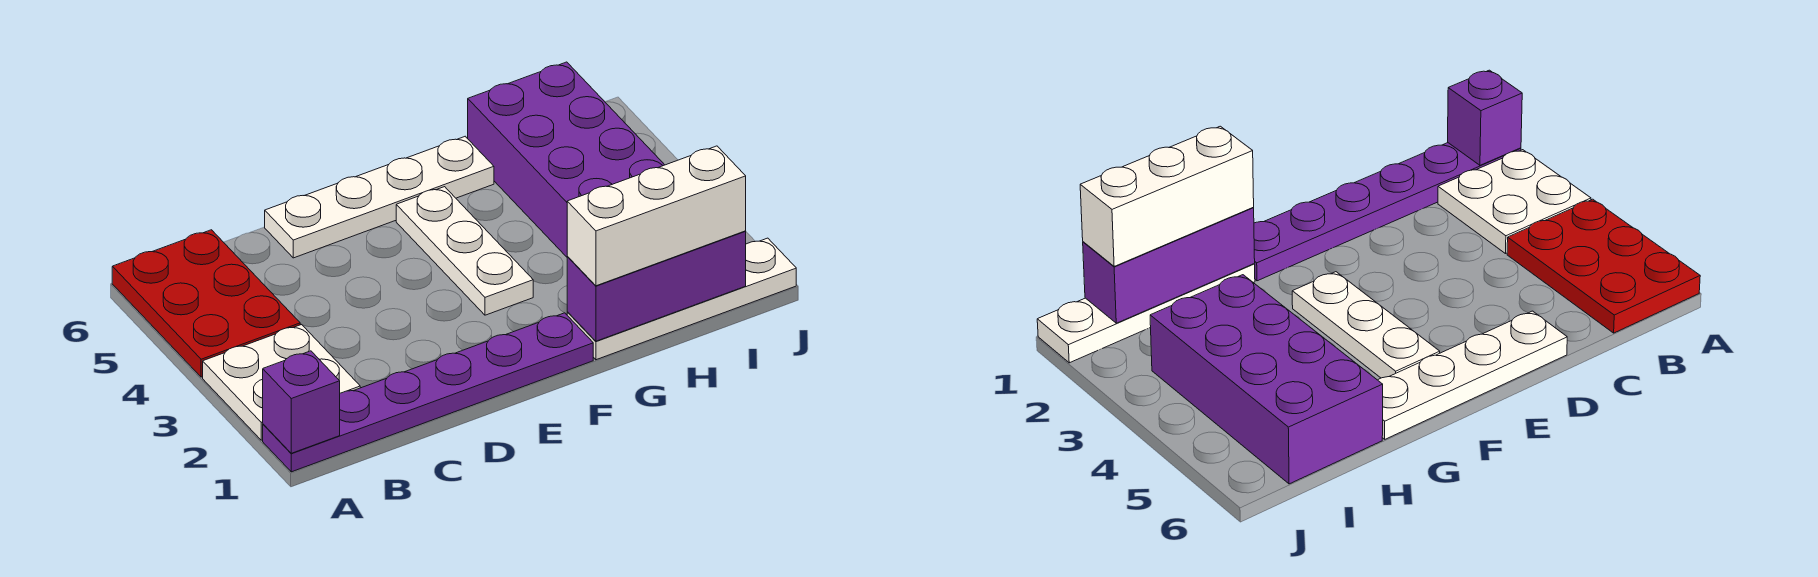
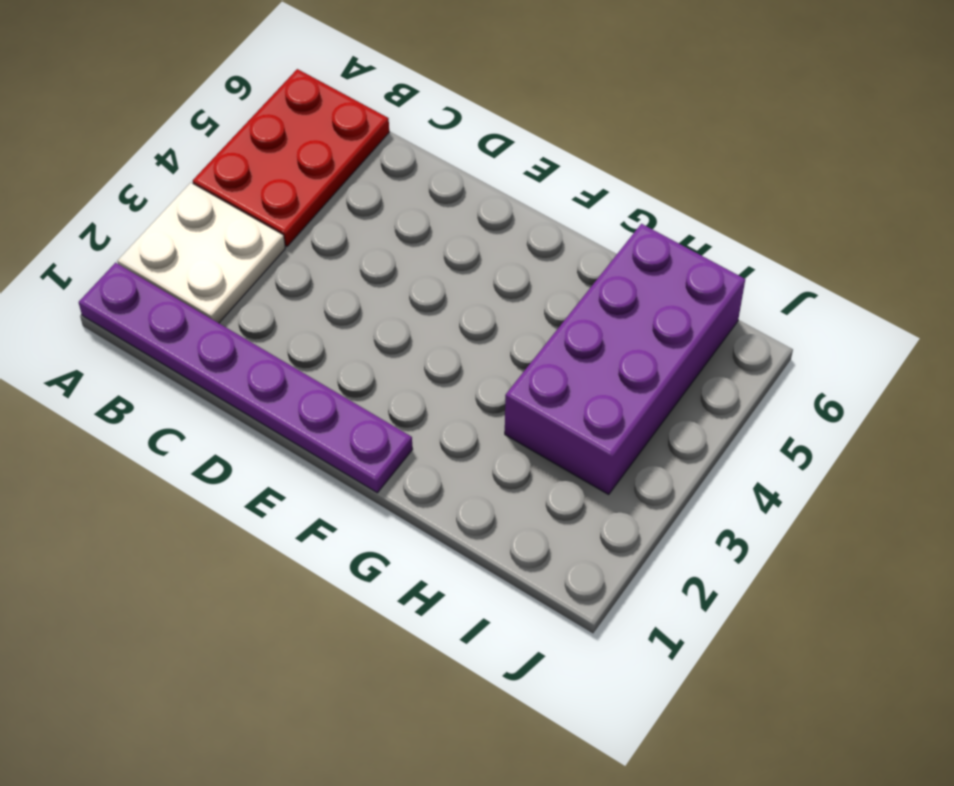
none -> white 1x4 plate [265,136,494,258]
none -> white 1x3 plate [396,187,533,315]

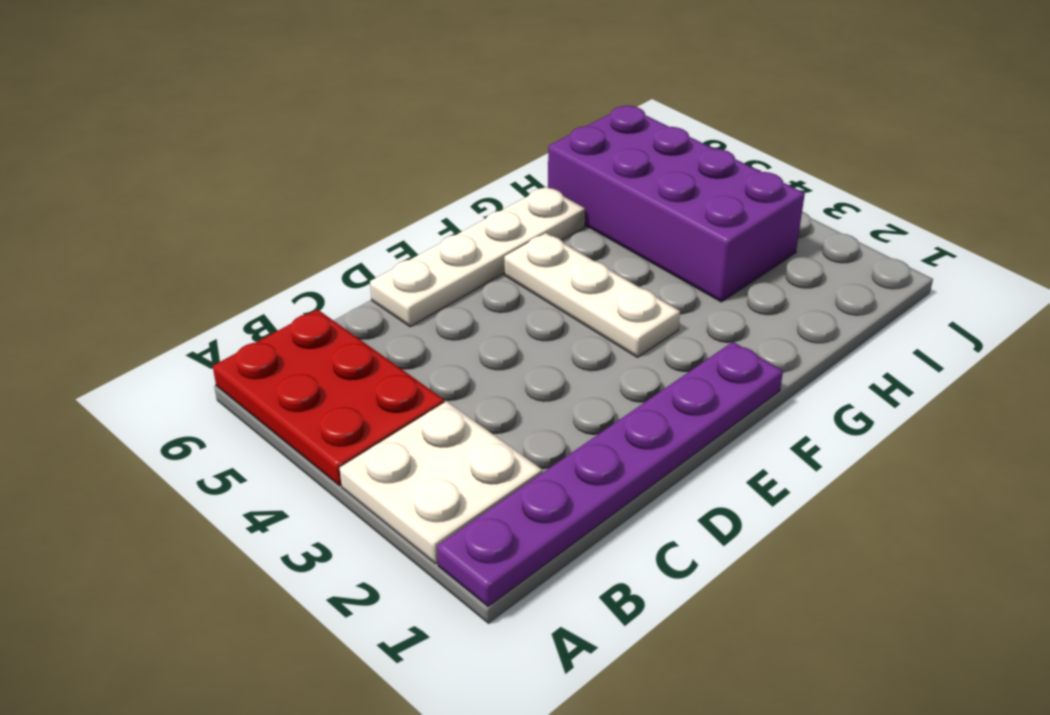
none -> white 1x4 plate [567,238,796,360]
none -> purple 1x1 brick [263,351,340,453]

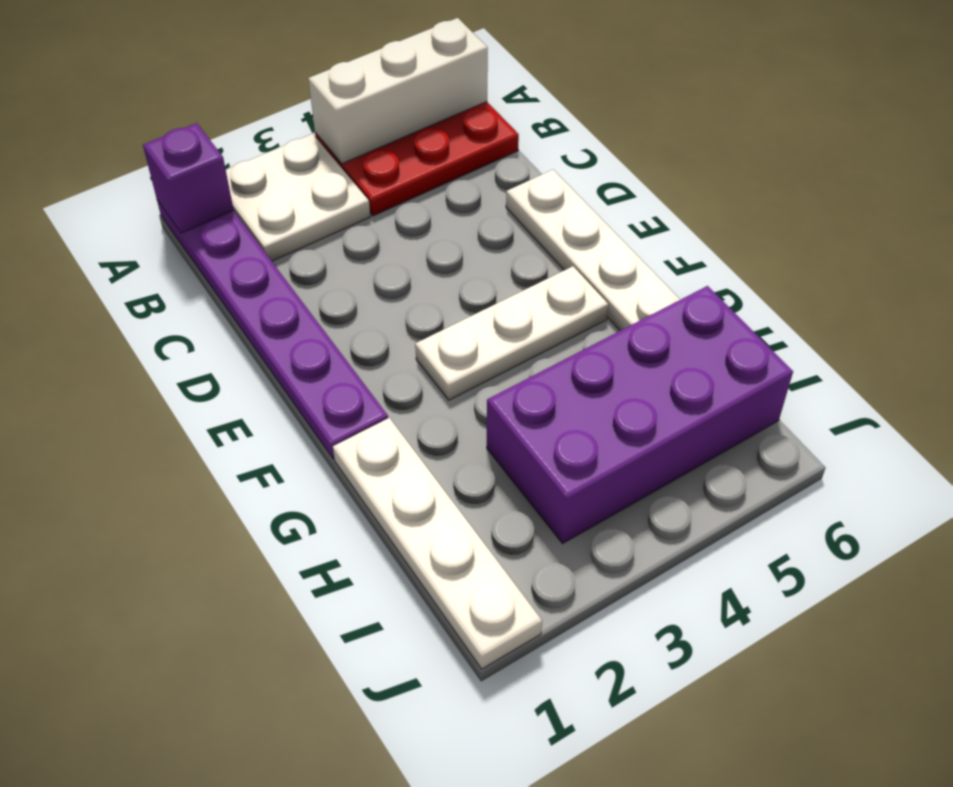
white 1x3 brick [308,18,488,164] -> white 1x3 brick turned to [567,146,746,286]
none -> purple 1x3 brick [567,231,746,341]

